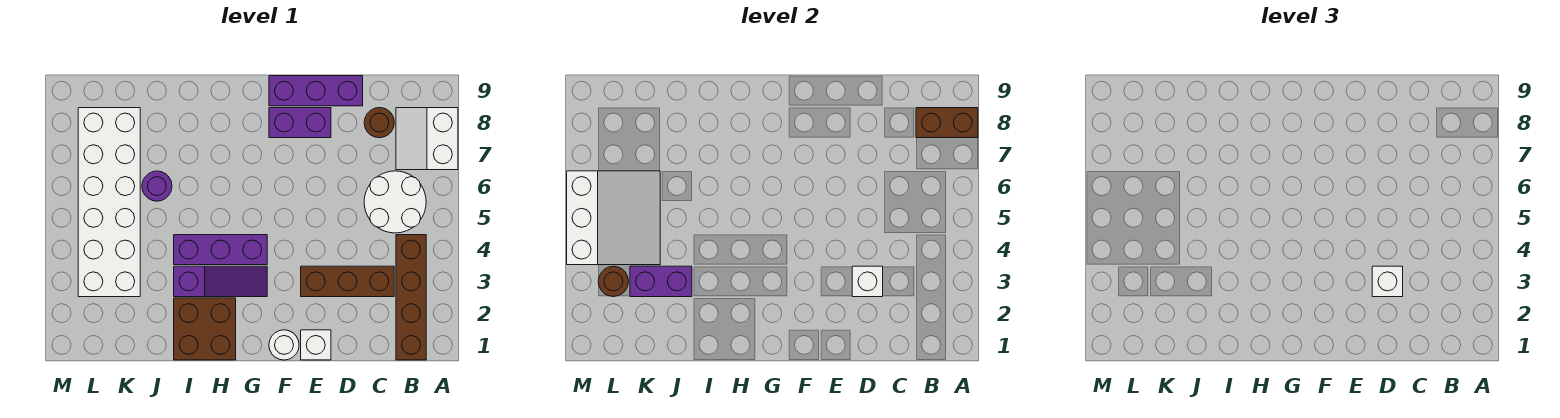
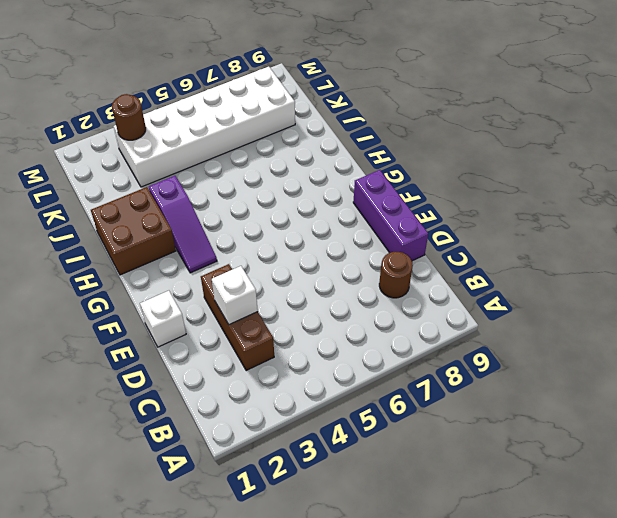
none -> white 2x2 slope [396,108,458,170]
none -> brown 1x4 brick [396,235,426,360]
none -> white 2x2 round brick [364,171,426,233]

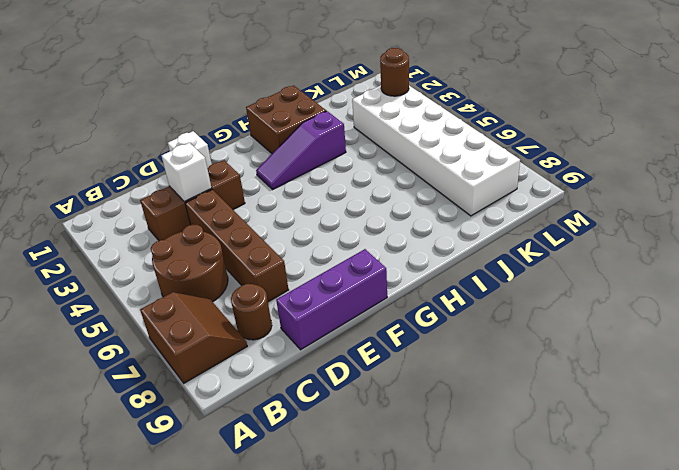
brown 2x2 slope [140,292,247,383] -> white 2x2 slope [396,108,458,170]
brown 2x2 round brick [151,225,228,302] -> white 2x2 round brick [364,171,426,233]
brown 1x4 brick [185,190,289,302] -> brown 1x4 brick moved to [396,235,426,360]
none -> purple 1x2 brick [269,108,331,138]
none -> white 1x1 round brick [269,330,299,360]
none -> purple 1x3 brick [174,235,267,265]

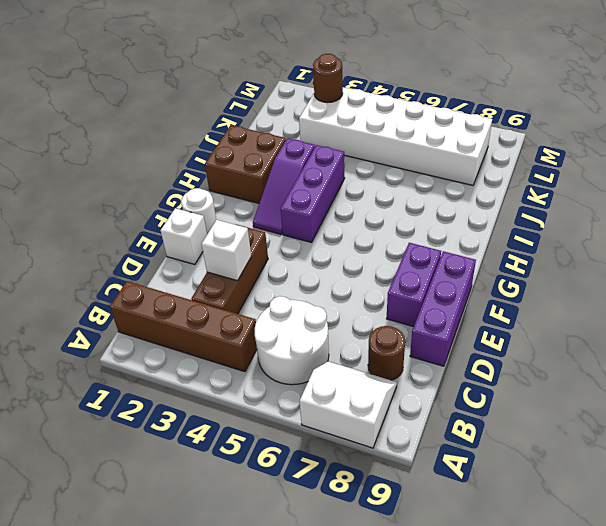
none -> purple 1x1 round brick [142,171,172,201]
none -> brown 1x2 brick [916,108,978,138]
none -> purple 1x2 brick [630,266,692,297]

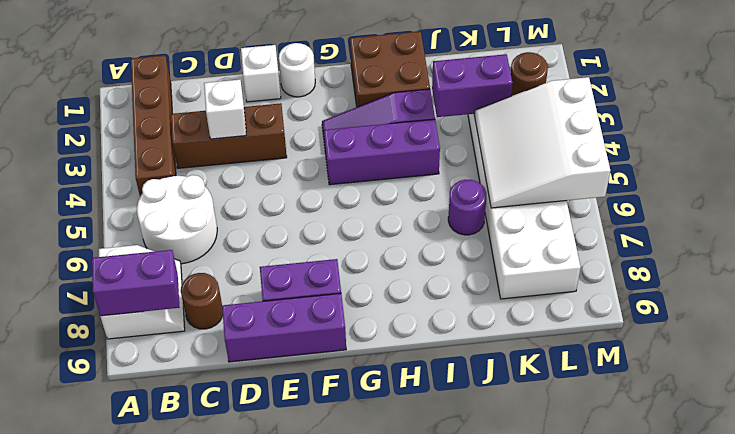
purple 1x2 brick [92,250,179,316] -> brown 1x2 brick [916,108,978,138]
none -> white 1x1 brick [1372,266,1403,297]

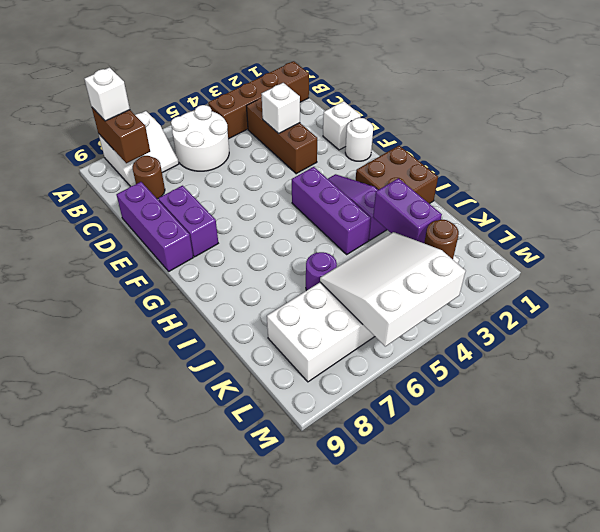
white 1x1 brick [85,68,130,121] -> white 1x1 brick moved to [1372,266,1403,297]

